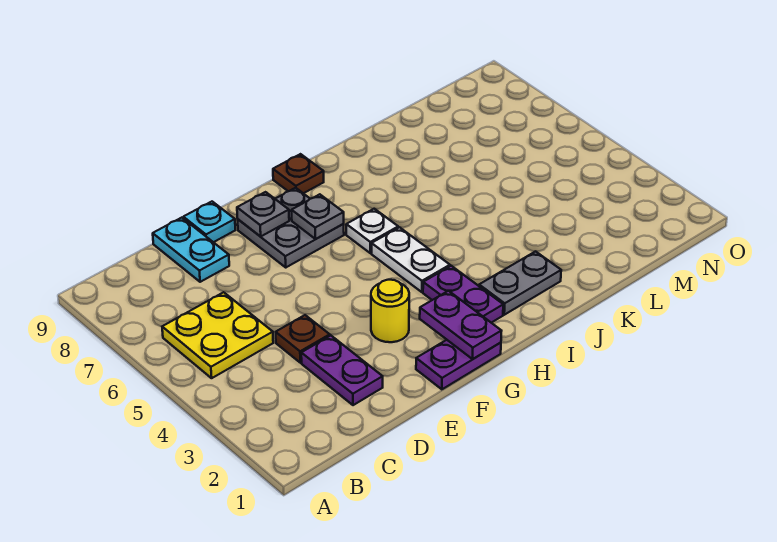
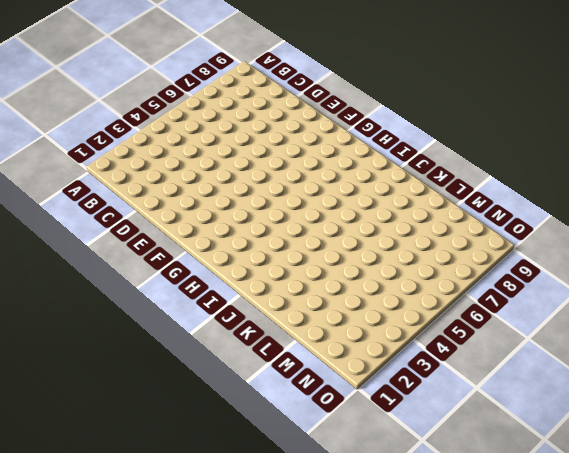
none -> yellow 2x2 plate [162,292,273,378]
none -> purple 1x2 plate [301,336,383,405]
none -> brown 1x1 plate [276,315,330,363]

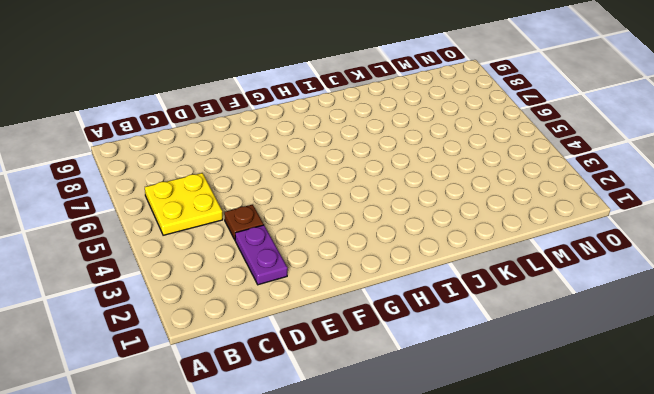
none -> cyan 1x2 plate [153,218,229,282]
none -> cyan 1x1 plate [183,202,235,242]
none -> purple 1x2 plate [416,340,501,389]

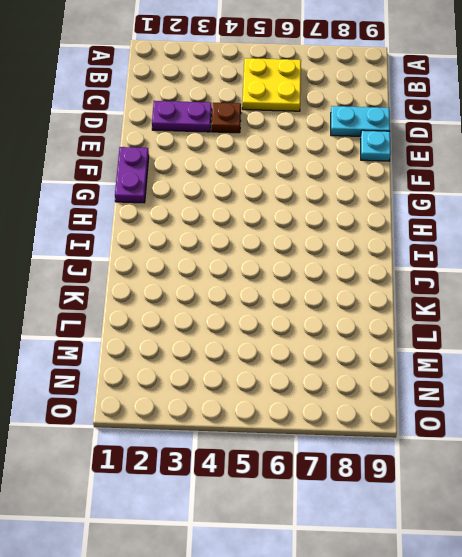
none -> yellow 1x1 round brick [371,280,409,342]
none -> grey 2x2 plate [238,188,344,267]
none -> purple 1x2 plate [423,266,503,323]

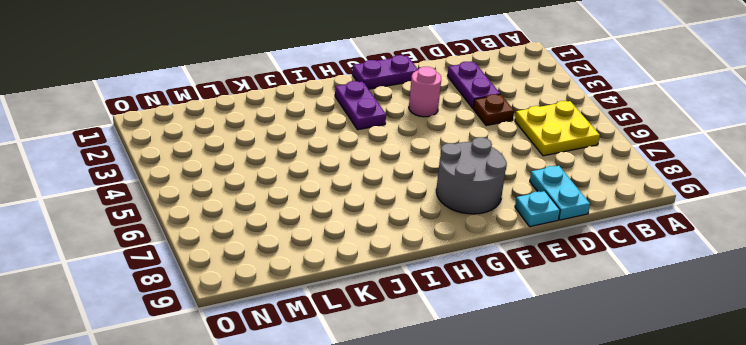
pink 1x1 round brick [409,67,441,117] -> yellow 1x1 round brick [371,280,409,342]
grey 2x2 round brick [436,137,507,214] -> grey 2x2 plate [238,188,344,267]
none -> white 1x2 plate [372,227,450,292]
none -> white 1x1 plate [346,209,399,253]
none -> brown 1x1 plate [273,154,324,193]

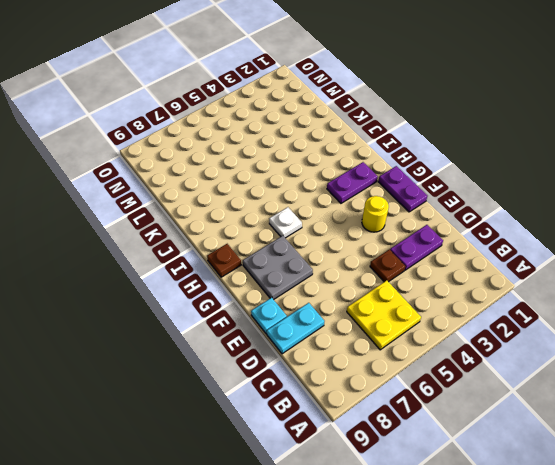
none -> white 1x2 plate [372,227,450,292]
none -> grey 1x2 plate [479,251,561,315]
none -> grey 1x1 plate [237,192,289,237]

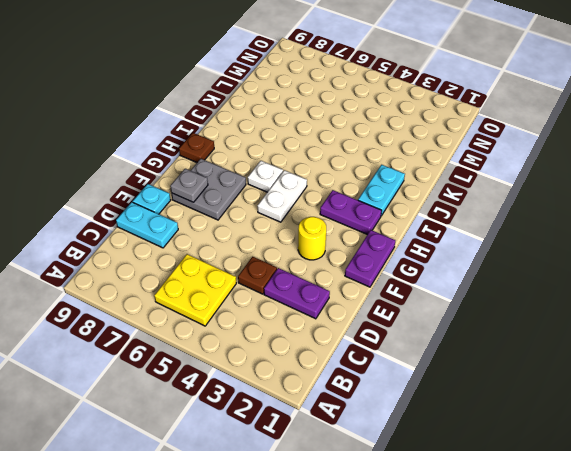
white 1x2 plate [257,170,307,222] -> white 1x2 plate turned to [372,227,450,292]
cyan 1x2 plate [358,165,405,216] -> grey 1x2 plate [479,251,561,315]
none -> purple 1x2 plate [420,291,501,359]
none -> grey 1x1 plate [292,194,344,239]

